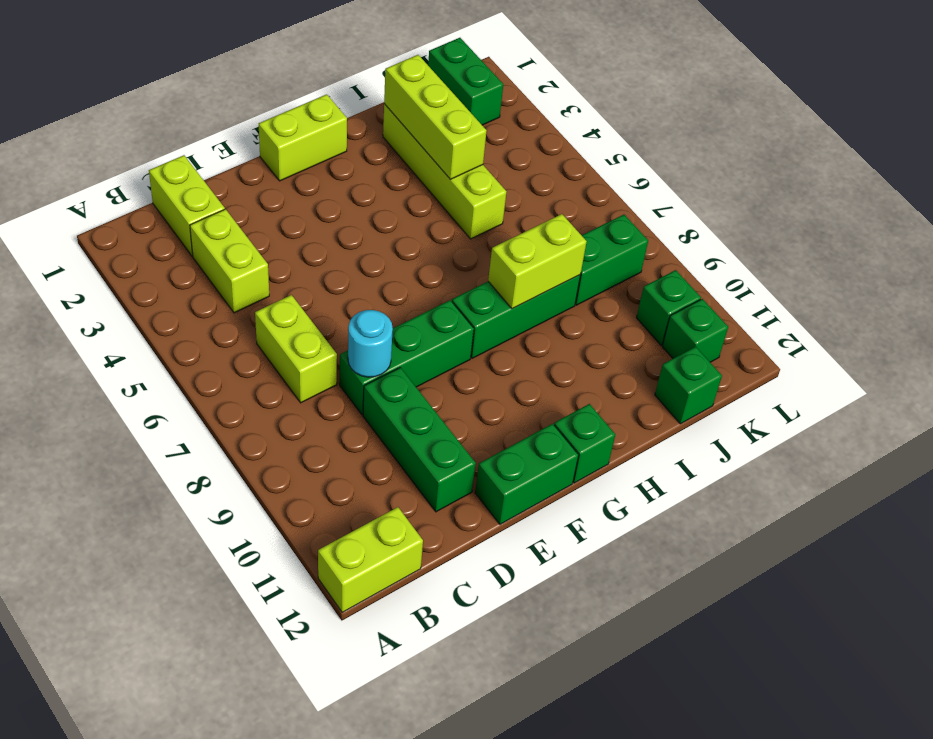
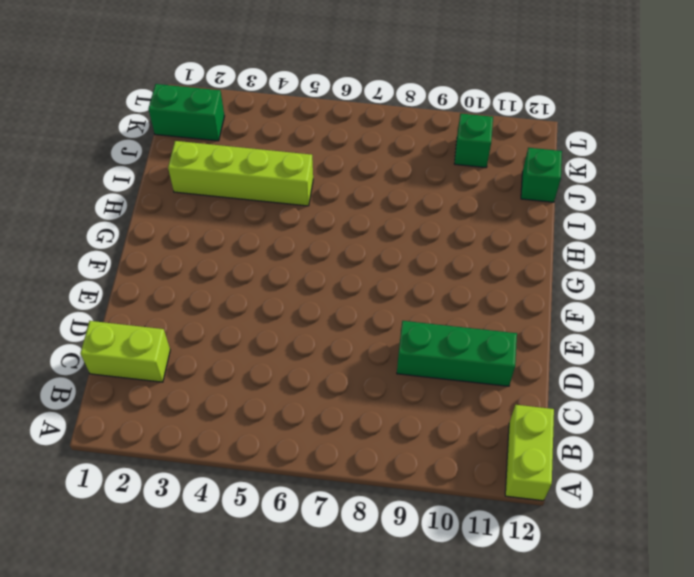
none -> lime 1x2 brick [190,209,269,313]
none -> lime 1x2 brick [255,295,337,403]
none -> green 1x3 brick [340,300,474,415]

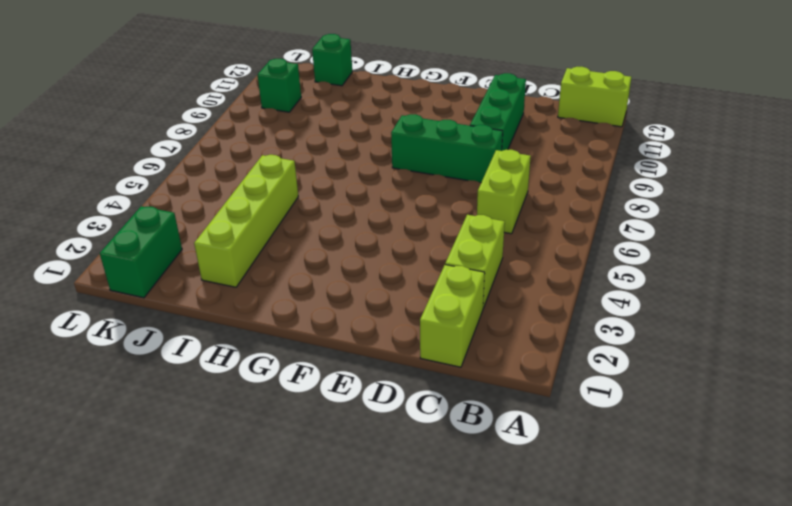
none -> green 1x2 brick [475,424,578,524]
none -> lime 1x2 brick [259,94,347,181]
none -> green 1x3 brick [452,275,580,358]

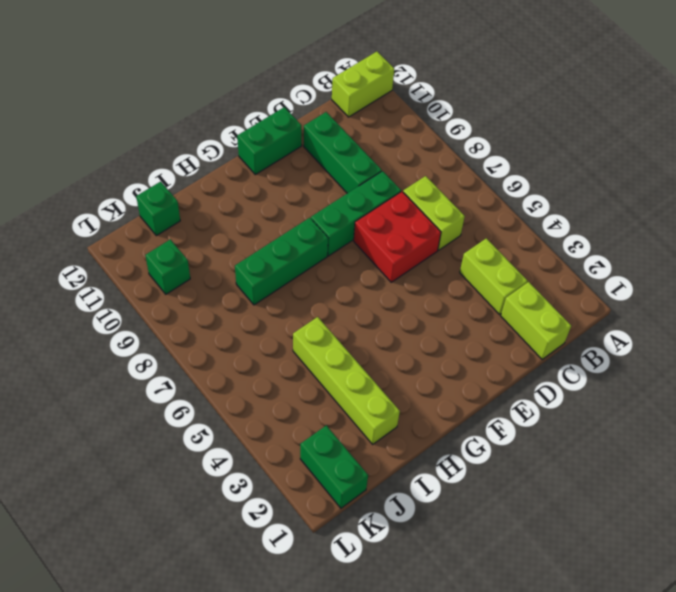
red 2x2 brick [354,192,441,282] -> none
none -> lime 1x2 brick [259,94,347,181]
none -> green 1x1 brick [554,404,615,483]
none -> green 1x2 brick [575,215,648,305]

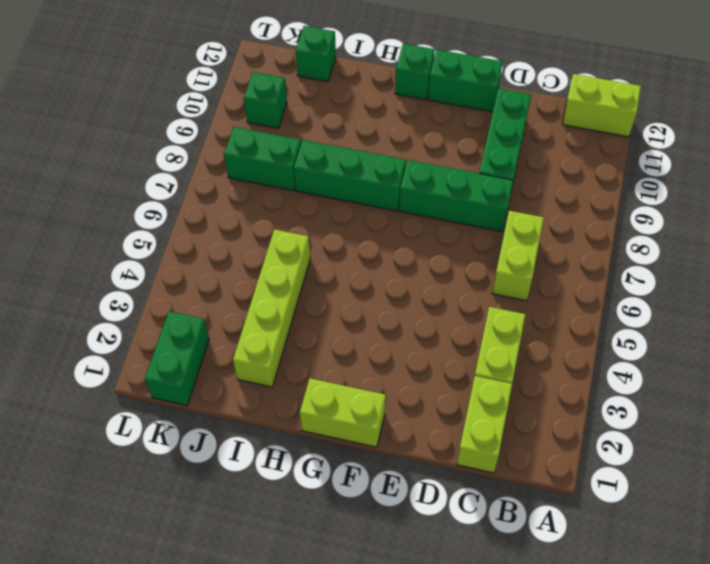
none -> green 1x1 brick [662,299,728,362]
none -> cyan 1x1 round brick [348,310,393,377]
none -> lime 1x2 brick [488,214,587,309]

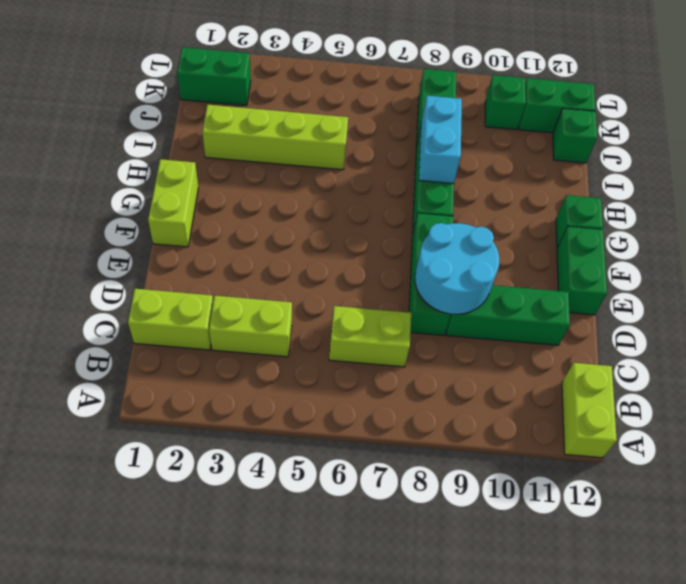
cyan 2x2 round brick [415,223,500,314] -> cyan 1x1 round brick [348,310,393,377]
cyan 1x2 brick [419,96,462,184] -> lime 1x2 brick [488,214,587,309]
green 1x2 brick [519,78,595,133] -> green 1x1 brick [662,299,728,362]
none -> lime 1x3 brick [384,55,487,179]

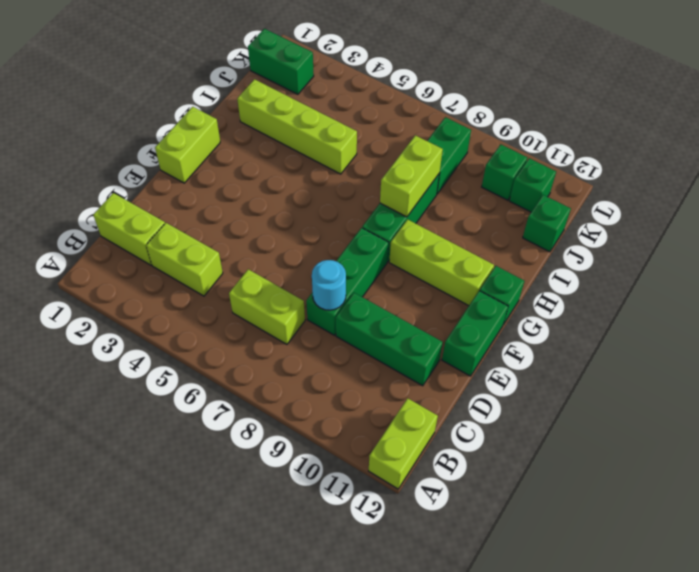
lime 1x3 brick [389,219,494,306] -> lime 1x3 brick moved to [384,55,487,179]

